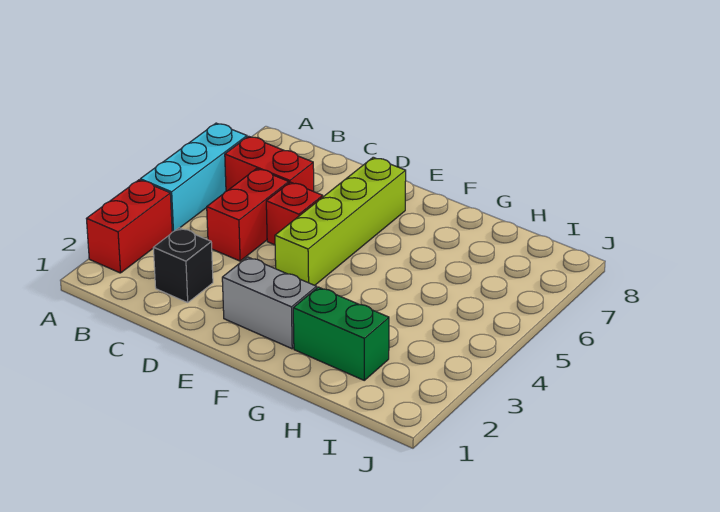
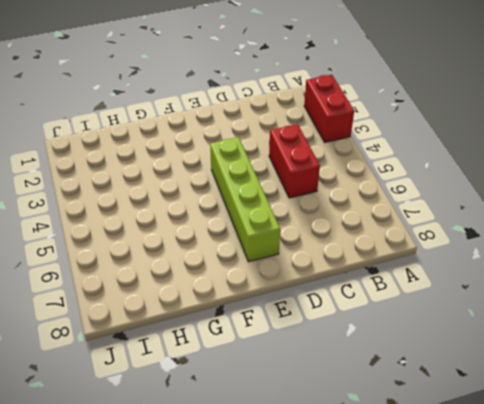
none -> cyan 1x3 brick [140,123,247,232]
none -> red 1x2 brick [225,136,314,191]

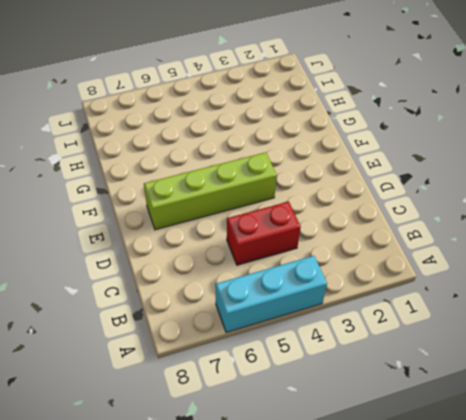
none -> red 1x2 brick [86,180,172,273]
none -> red 1x2 brick [225,136,314,191]

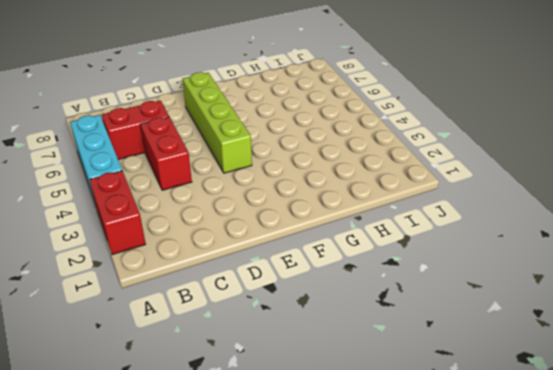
none -> black 1x1 brick [153,228,213,303]
none -> red 1x1 brick [266,182,323,245]

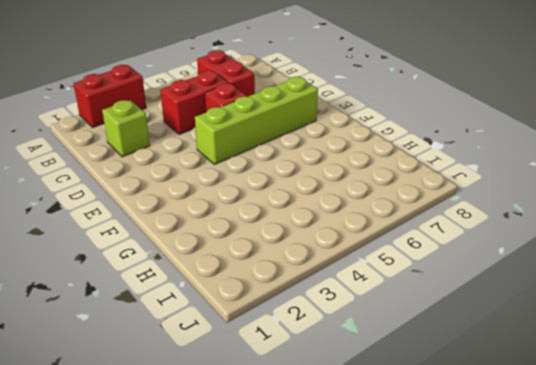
lime 1x1 brick [102,100,150,157] -> black 1x1 brick [153,228,213,303]
none -> cyan 1x3 brick [140,123,247,232]
none -> grey 1x2 brick [222,257,317,349]

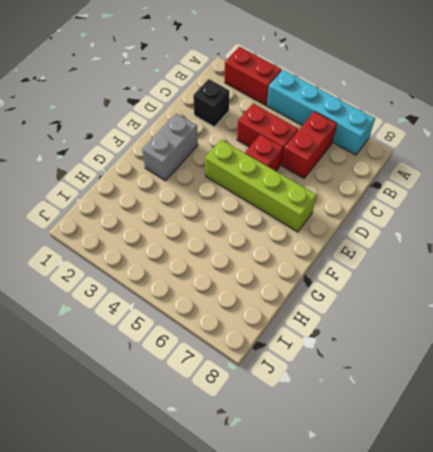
cyan 1x4 brick [267,70,375,155] -> cyan 1x3 brick [140,123,247,232]
none -> green 1x2 brick [293,287,389,380]

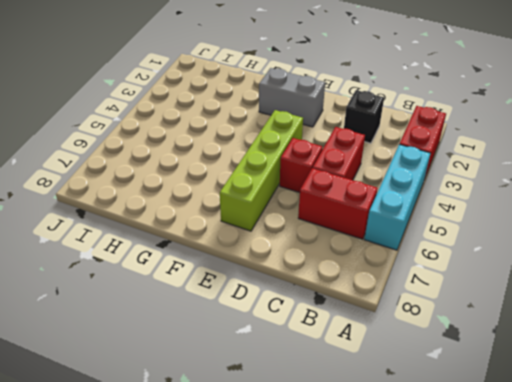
none -> green 1x2 brick [293,287,389,380]

